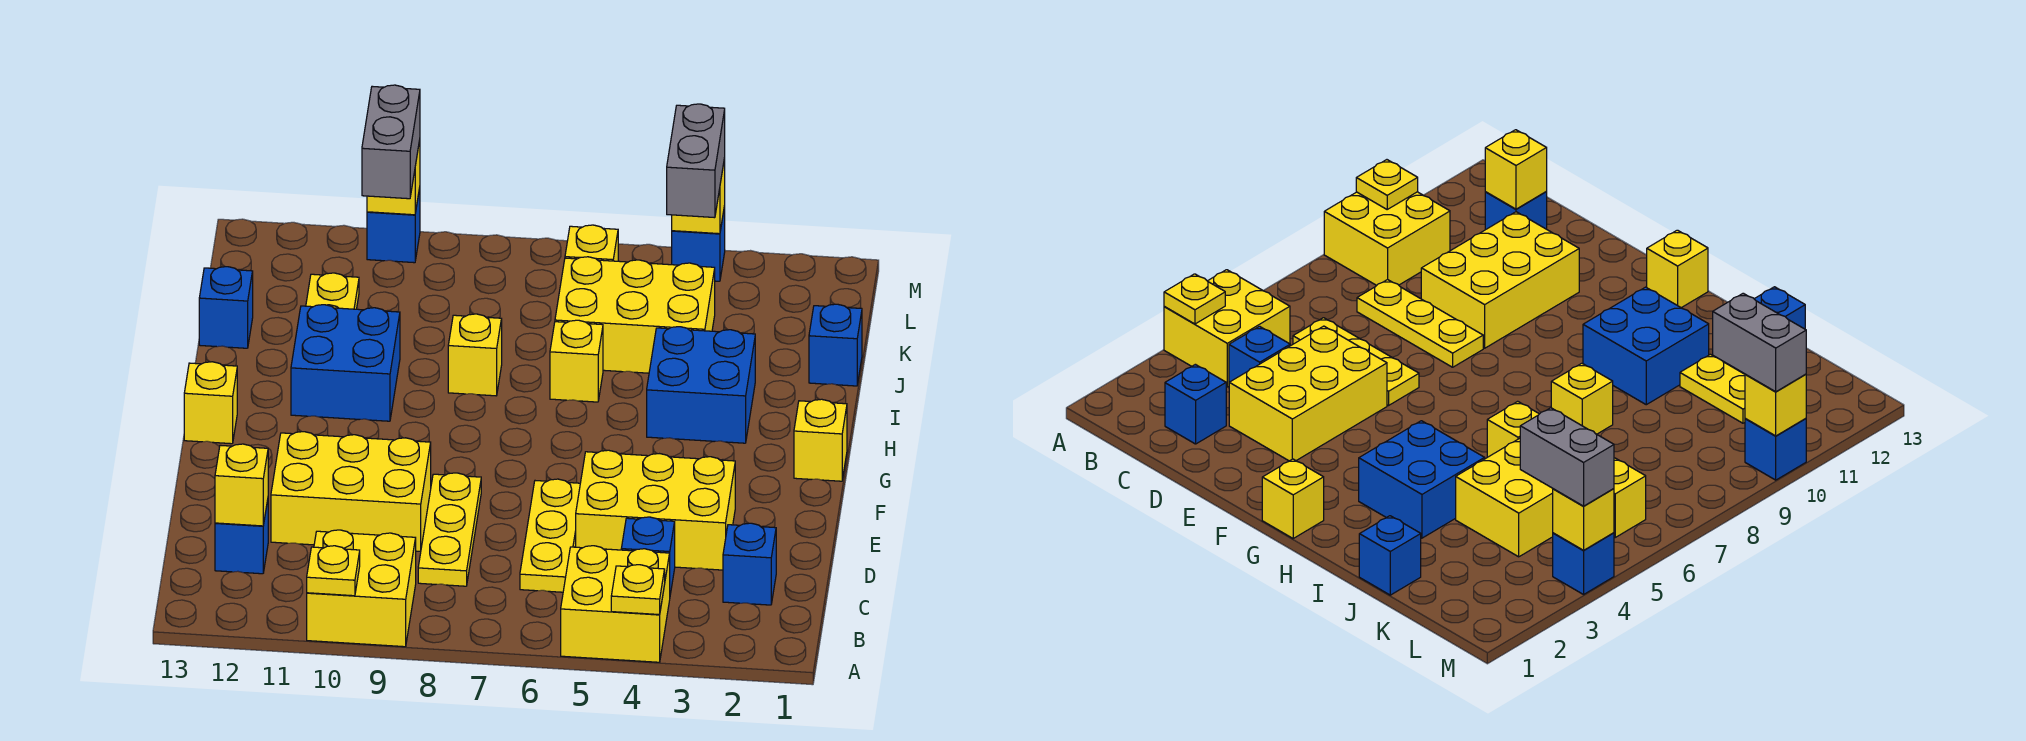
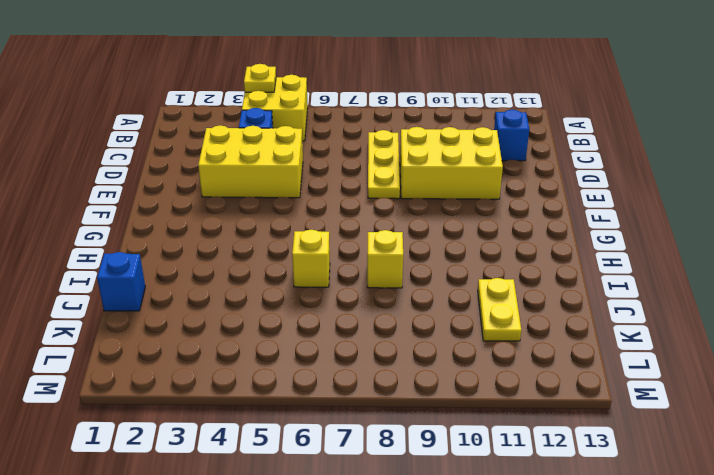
none -> yellow 2x2 brick [307,530,416,647]
none -> blue 1x1 brick [723,523,776,605]
none -> yellow 1x3 plate [520,479,580,592]

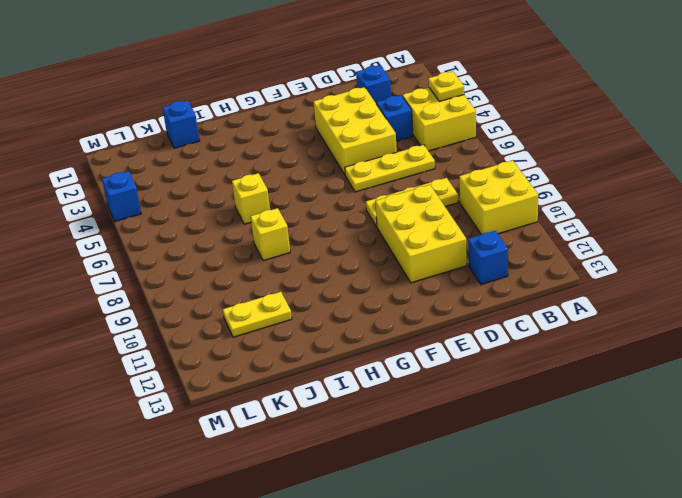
none -> yellow 1x1 brick [794,399,847,481]
none -> yellow 1x1 brick [184,362,237,444]
none -> blue 2x2 brick [647,327,755,443]

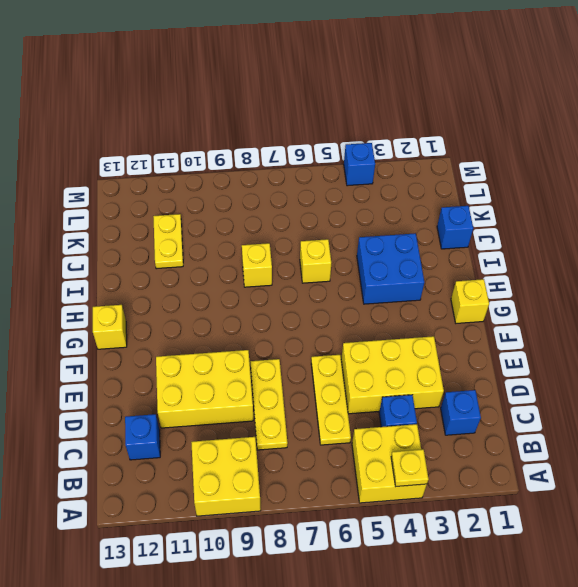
none -> blue 2x2 brick [291,305,400,421]
none -> yellow 2x3 brick [555,257,715,373]
none -> blue 1x1 brick [199,267,253,348]

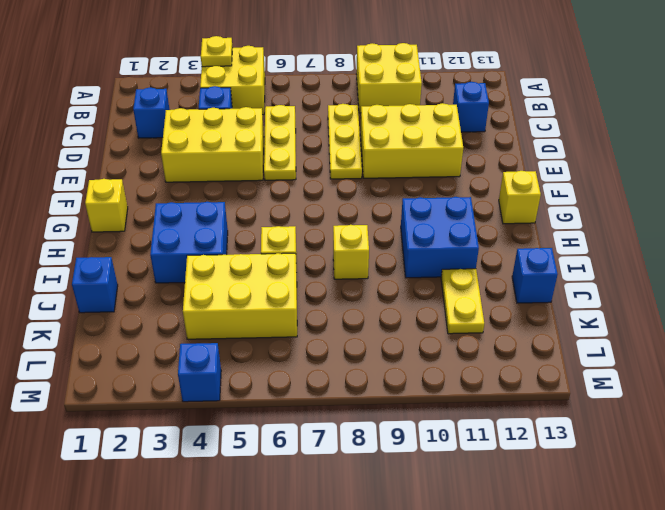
none -> yellow 1x1 brick [565,225,618,261]
none -> blue 1x1 brick [367,188,420,263]
none -> yellow 1x1 plate [307,546,360,596]

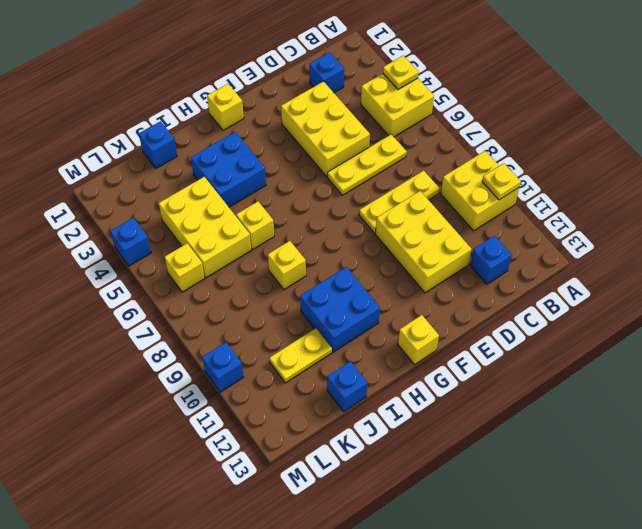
none -> blue 1x1 brick [621,517,675,594]
none -> yellow 1x1 brick [215,444,268,526]
none -> yellow 1x1 brick [672,158,725,234]

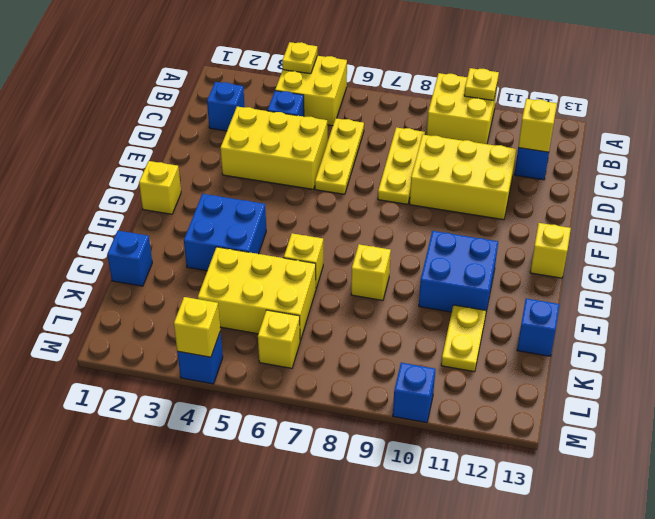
none -> yellow 1x1 brick [367,140,420,215]
none -> grey 1x2 brick [667,104,725,218]
none -> grey 1x2 brick [362,85,420,199]

